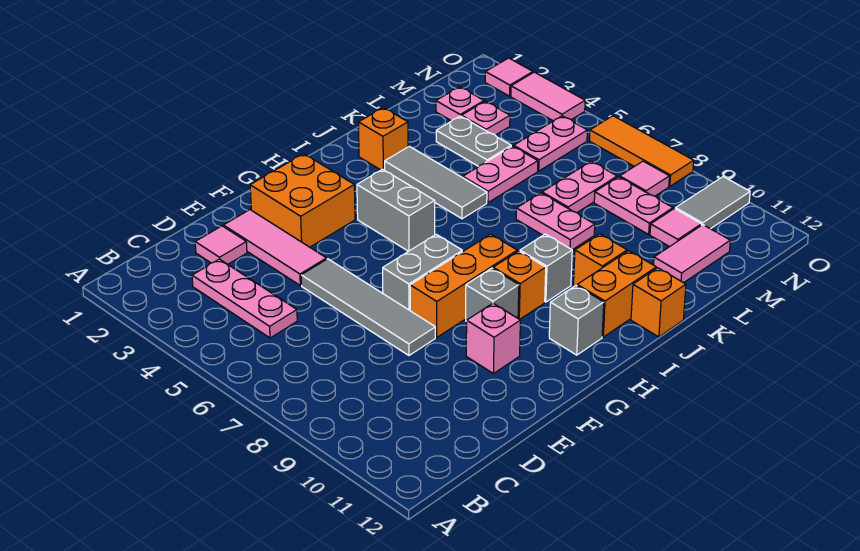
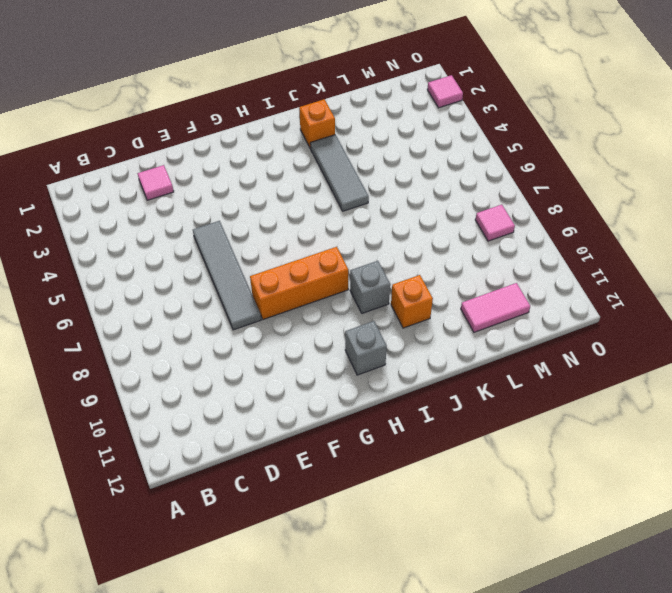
none -> pink 1x3 plate [192,259,297,338]
none -> pink 1x3 tile [223,210,327,285]
none -> orange 2x2 brick [250,154,355,247]
none -> grey 1x2 brick [383,234,462,310]

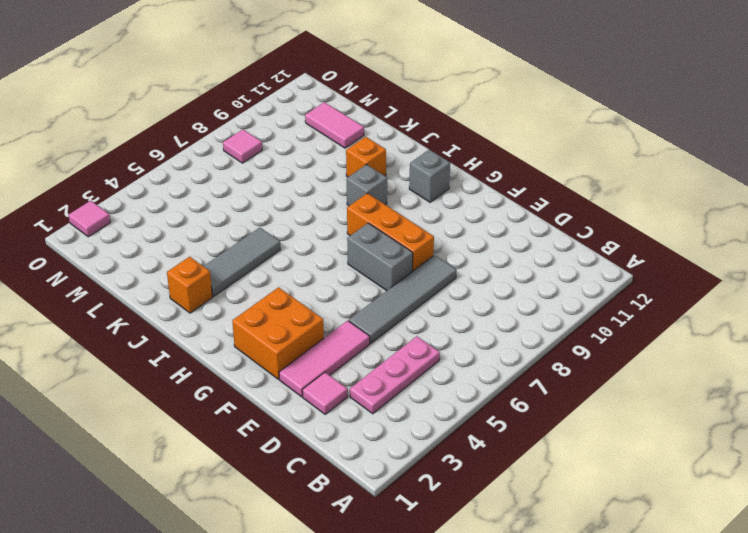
none -> pink 1x1 brick [466,303,520,374]
none -> grey 1x1 brick [466,268,519,321]
none -> grey 1x2 brick [357,169,435,251]
none -> orange 1x1 brick [493,251,546,319]

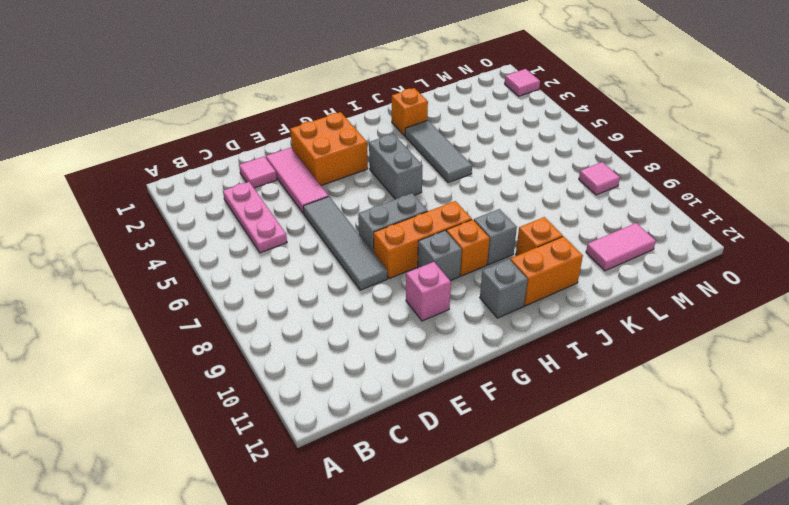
none -> orange 1x1 brick [631,268,686,337]
none -> pink 1x2 plate [463,146,538,203]
none -> pink 1x2 plate [516,193,595,250]
none -> grey 1x2 plate [436,116,511,166]

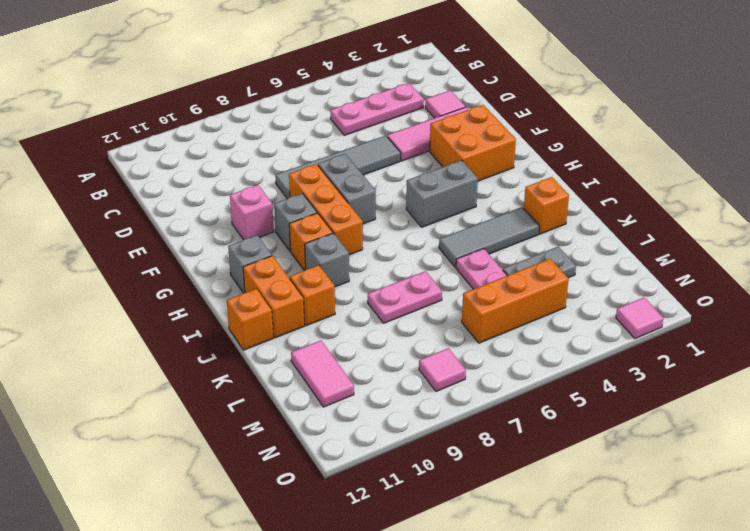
orange 1x3 brick [462,259,569,343] -> pink 1x2 plate [514,116,587,171]
none -> pink 1x2 plate [542,161,617,213]
none -> pink 1x1 plate [436,87,484,121]
none -> pink 1x1 plate [461,101,510,135]
none -> pink 1x2 plate [594,177,673,234]

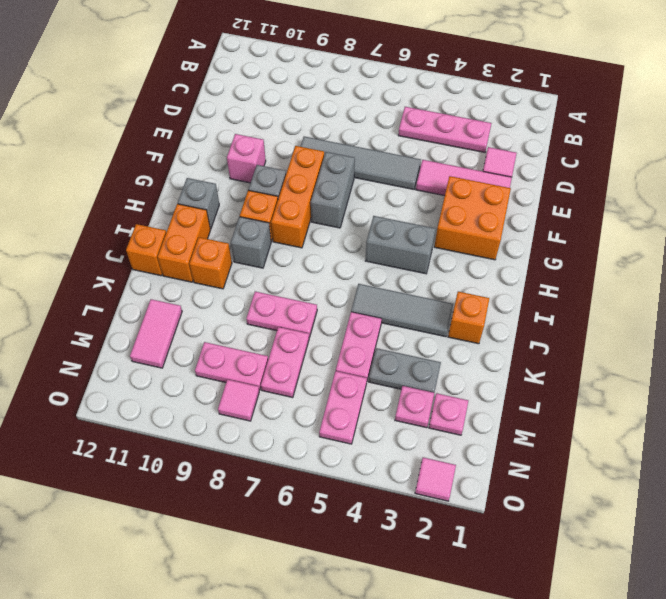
none -> pink 1x1 tile [650,209,701,247]
none -> grey 1x2 tile [675,177,750,229]
none -> pink 1x2 tile [511,72,585,121]
none -> orange 1x3 tile [589,116,694,186]

